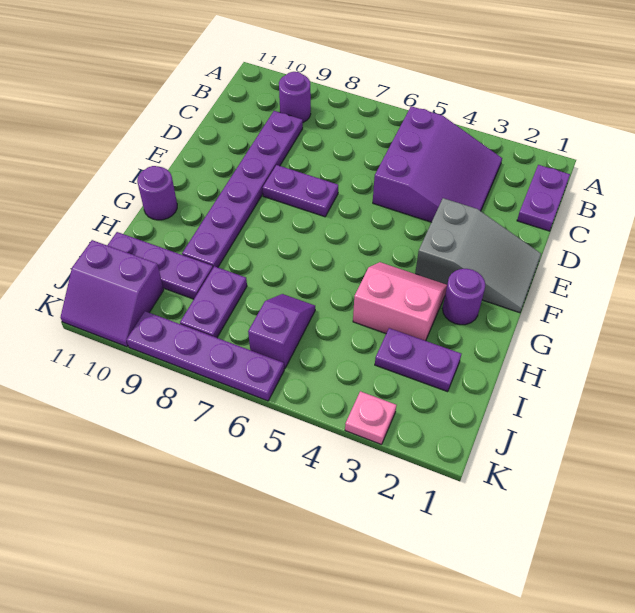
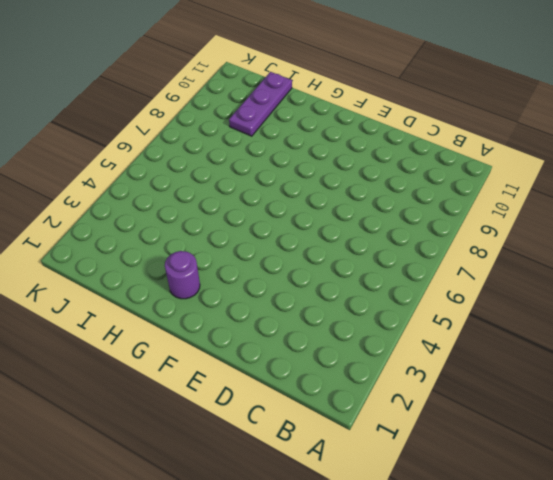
none -> purple 1x2 plate [517,165,570,231]
none -> purple 3x3 slope [373,106,502,222]
none -> purple 1x1 round brick [279,72,311,122]

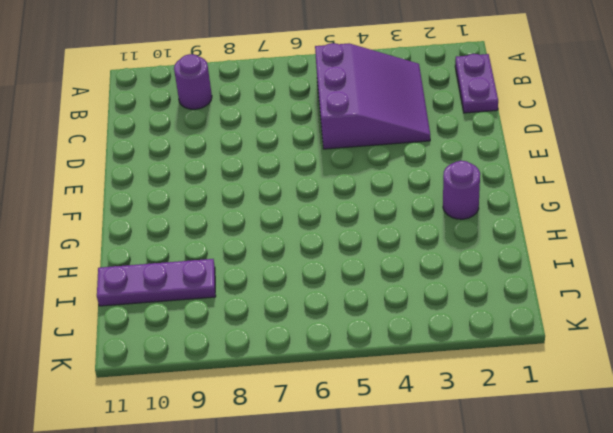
none -> purple 1x6 plate [182,111,303,267]
none -> grey 2x3 slope [415,198,541,313]
none -> purple 1x2 plate [263,165,338,217]

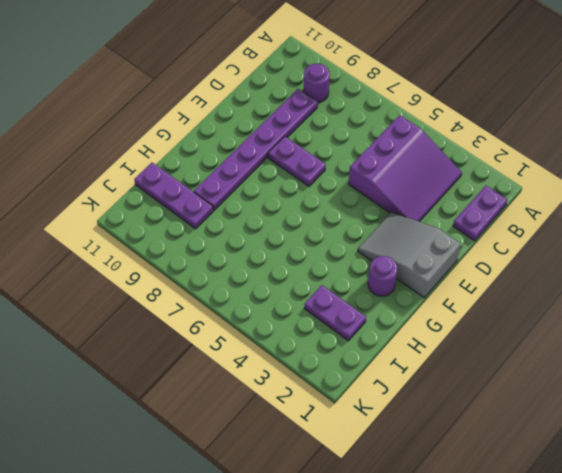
grey 2x3 slope [358,212,461,298] -> grey 2x3 slope turned to [415,198,541,313]
none -> pink 2x2 slope [353,262,447,341]
none -> purple 1x1 round brick [137,166,177,220]
none -> purple 1x2 slope [248,294,315,369]

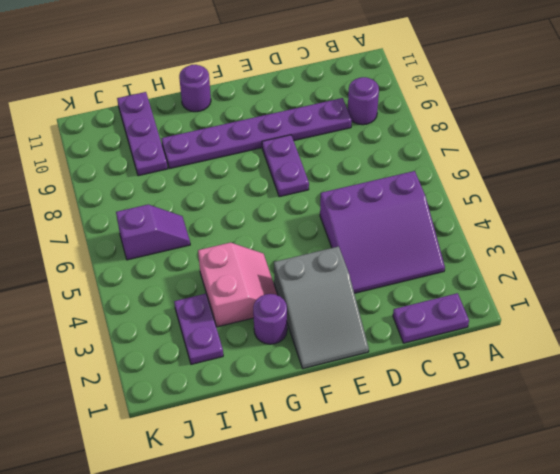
none -> purple 1x2 plate [180,266,247,338]
none -> purple 2x2 slope [61,240,164,347]
none -> pink 1x1 plate [345,391,396,445]

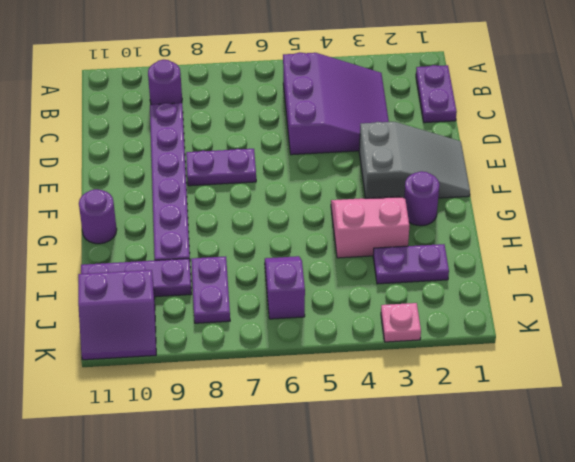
none -> purple 1x4 plate [126,311,284,401]

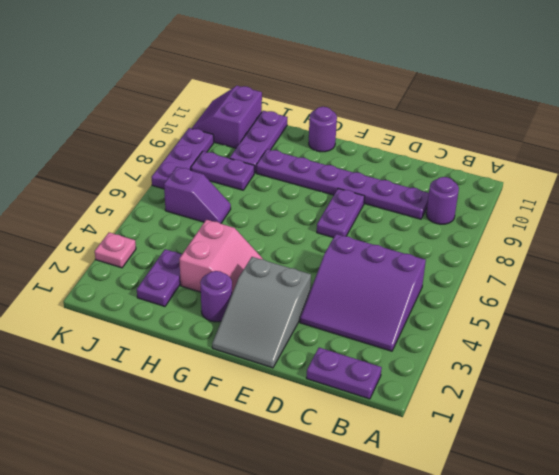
purple 1x3 plate [152,128,214,189] -> purple 1x4 plate [126,311,284,401]

